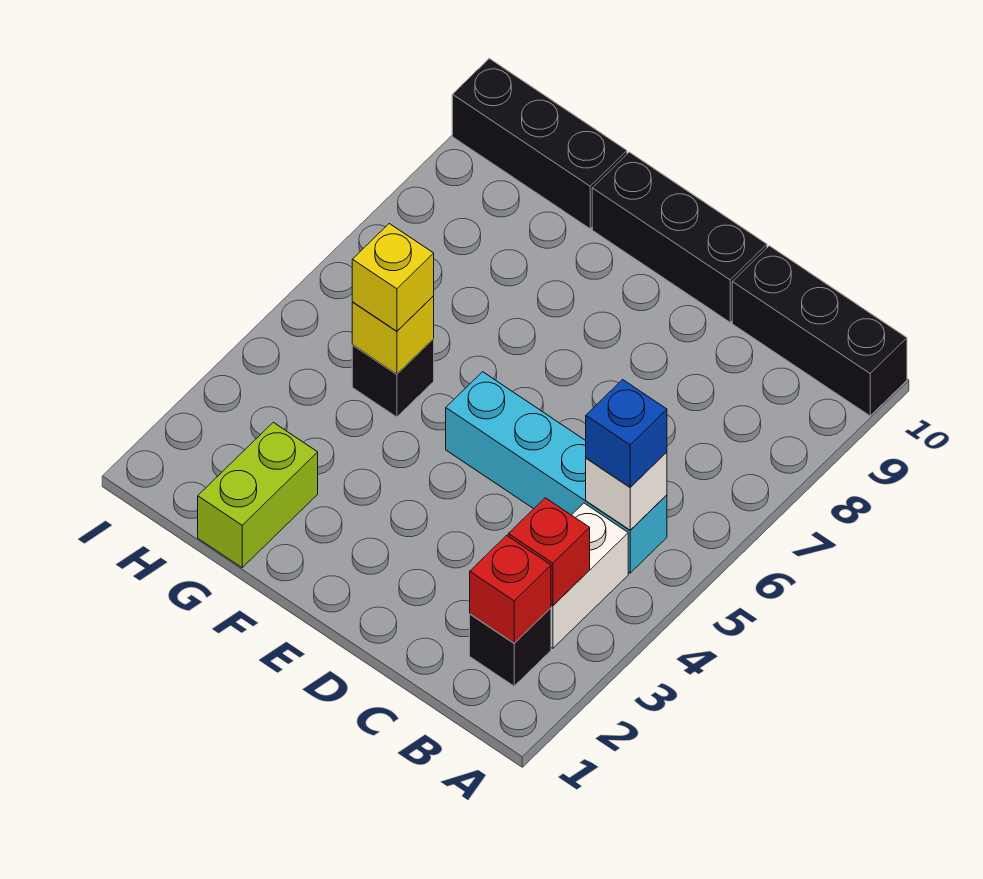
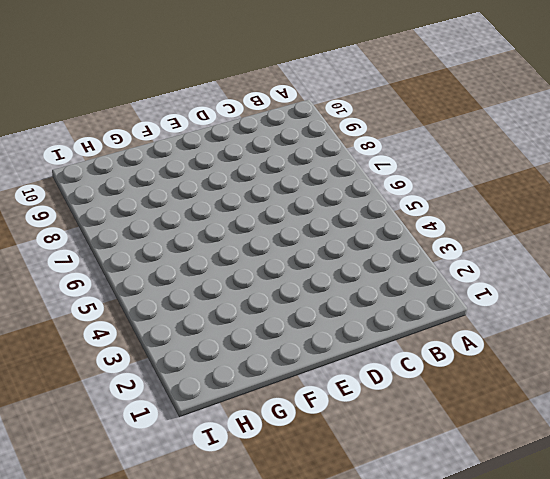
none -> black 1x3 brick [732,246,907,416]
none -> black 1x1 brick [470,608,551,686]
none -> white 1x2 brick [551,503,628,648]

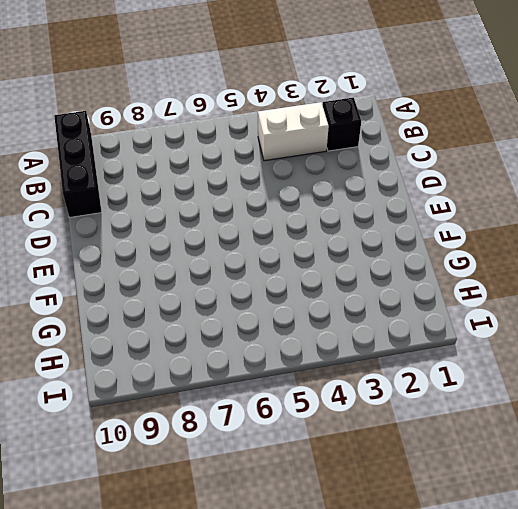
none -> cyan 1x4 brick [446,372,667,573]
none -> black 1x3 brick [592,152,767,322]
none -> lime 1x2 brick [198,422,318,568]

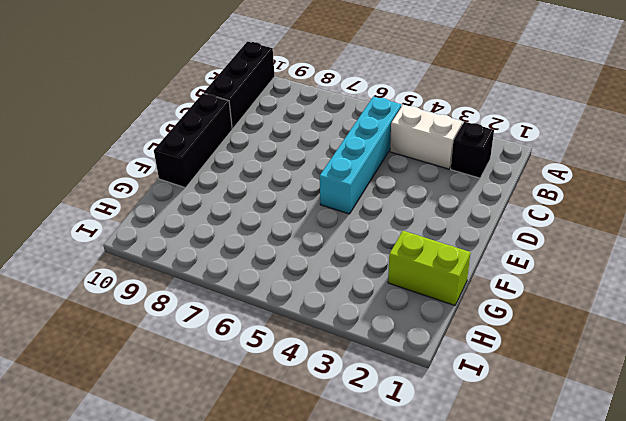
none -> black 1x1 brick [352,339,434,417]
none -> black 1x3 brick [452,59,627,229]
none -> red 1x1 brick [470,536,551,643]

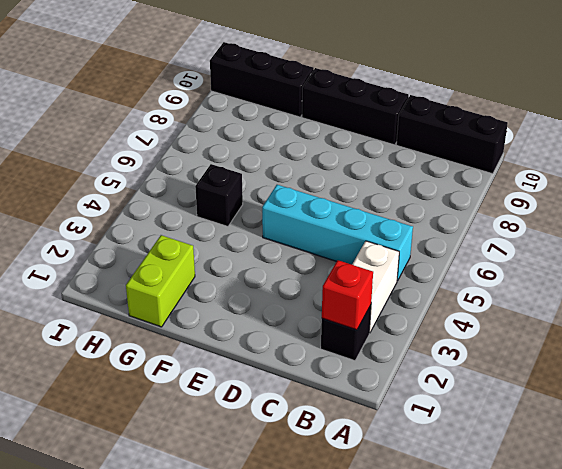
none -> red 1x1 brick [508,498,590,606]
none -> white 1x1 brick [586,452,667,530]
none -> yellow 1x1 brick [352,296,434,374]

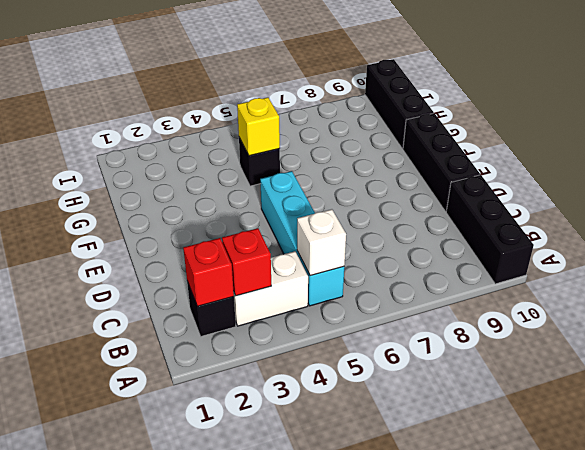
none -> lime 1x2 brick [198,422,318,568]
none -> blue 1x1 brick [586,380,667,487]
none -> yellow 1x1 brick [352,224,434,331]

